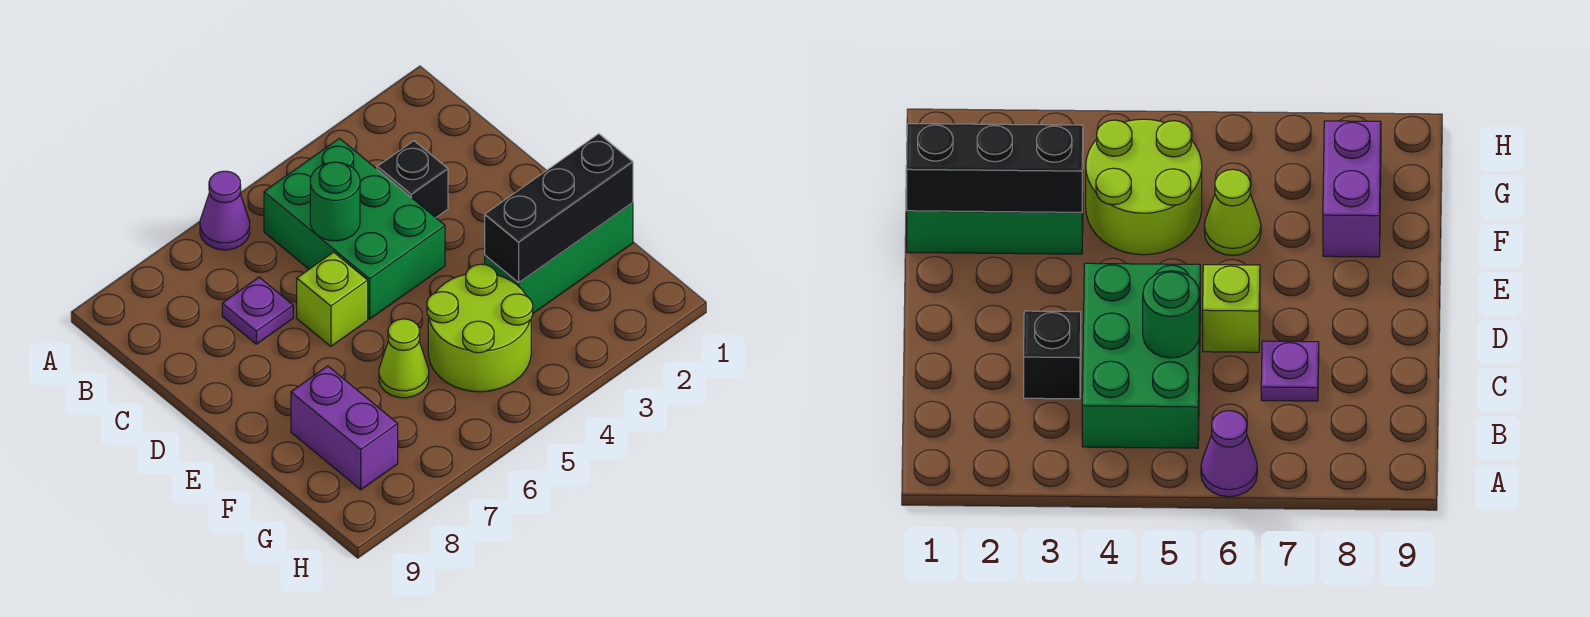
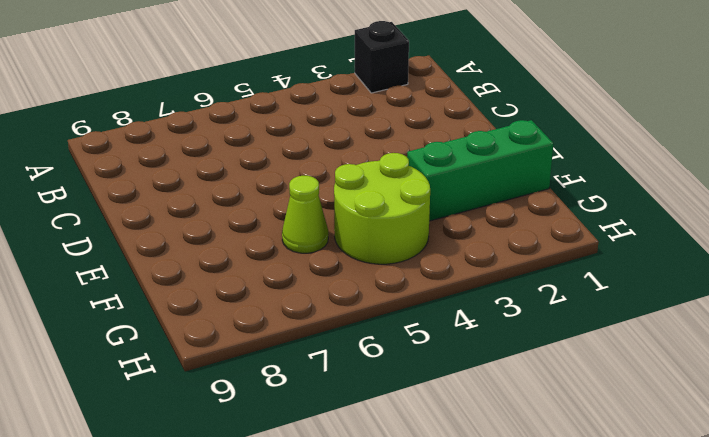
black 1x1 brick [355,21,409,93] -> black 1x1 brick moved to [377,141,448,218]
none -> purple 1x1 cone [200,171,250,250]
none -> green 2x3 brick [264,138,445,319]

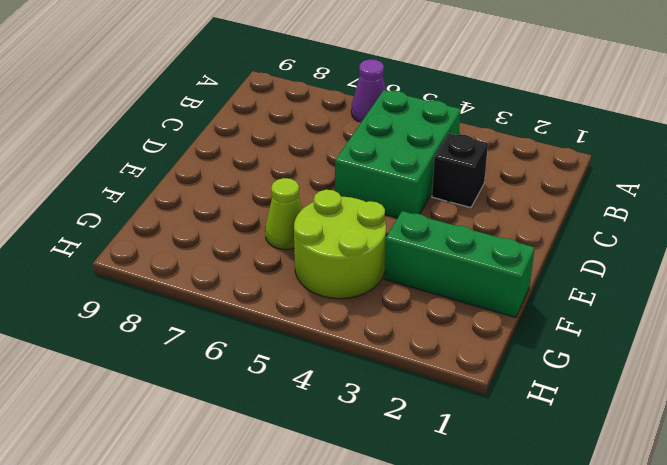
none -> purple 1x1 plate [222,277,293,344]
none -> lime 1x1 brick [297,252,368,346]

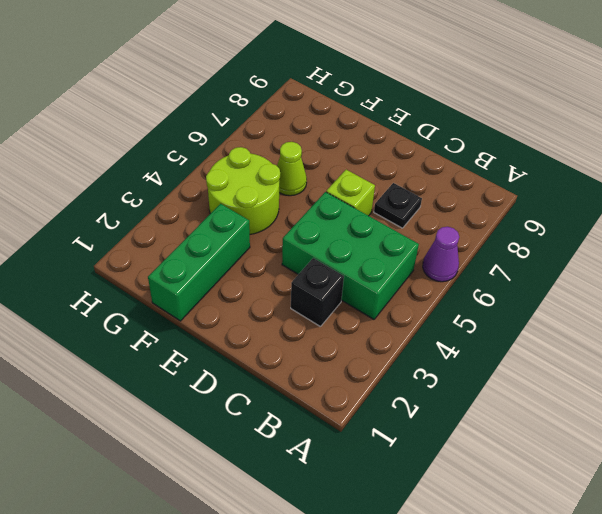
black 1x1 plate [374,183,422,228] -> purple 1x1 plate [222,277,293,344]
none -> purple 1x2 brick [291,366,398,490]
none -> green 1x1 round brick [310,162,360,241]

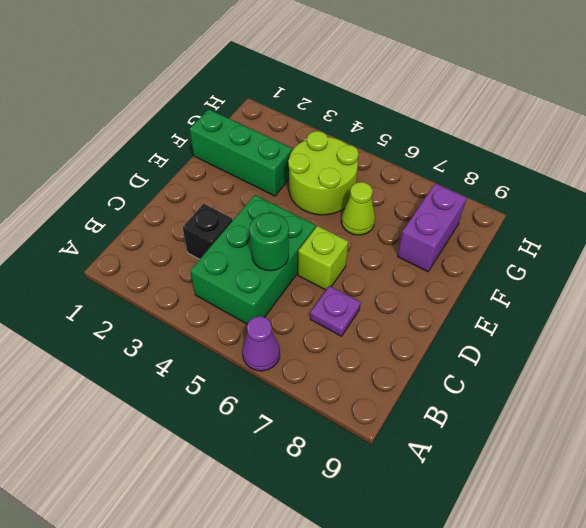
none -> black 1x3 brick [485,134,633,283]

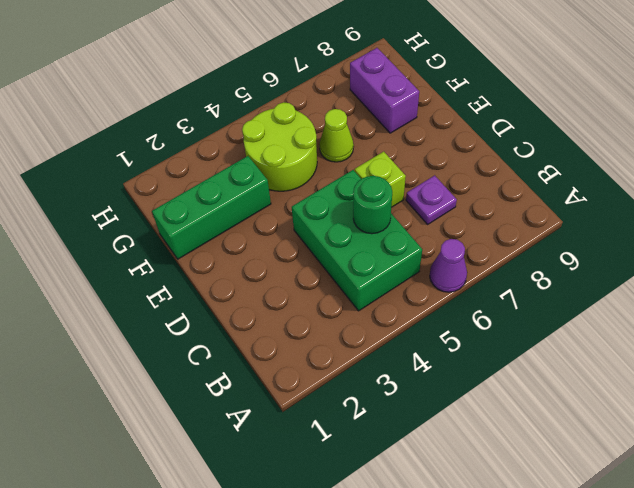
none -> black 1x1 brick [377,141,448,218]
none -> black 1x3 brick [485,134,633,283]

